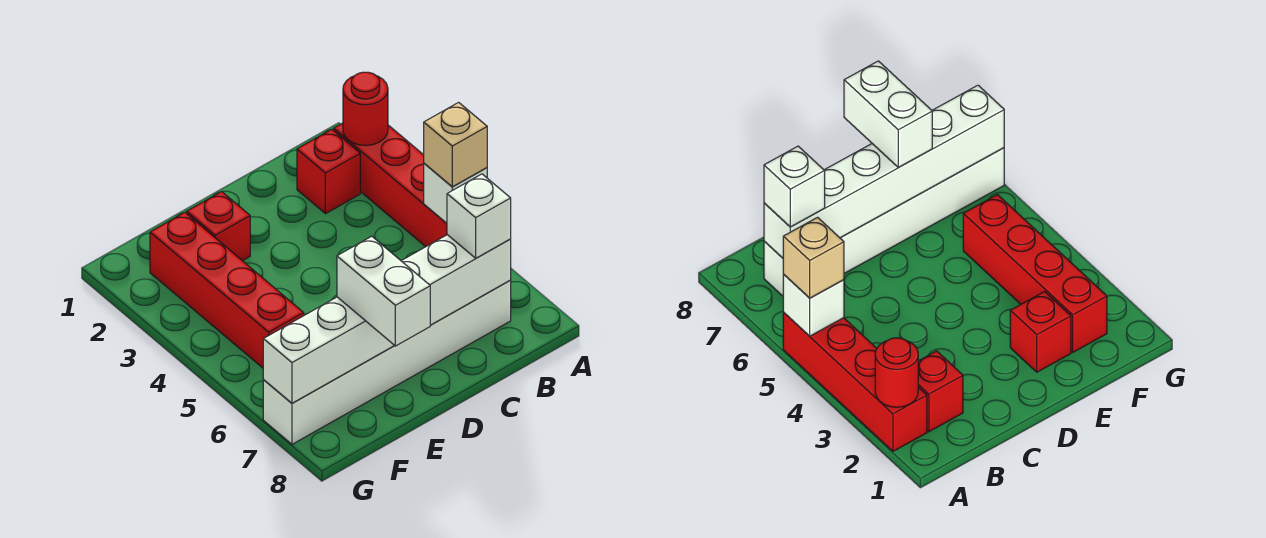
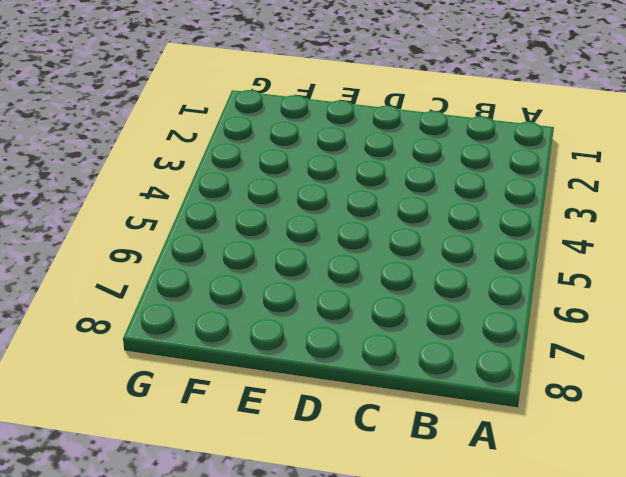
none -> red 1x4 brick [334,123,447,247]
none -> red 1x1 brick [297,129,360,214]

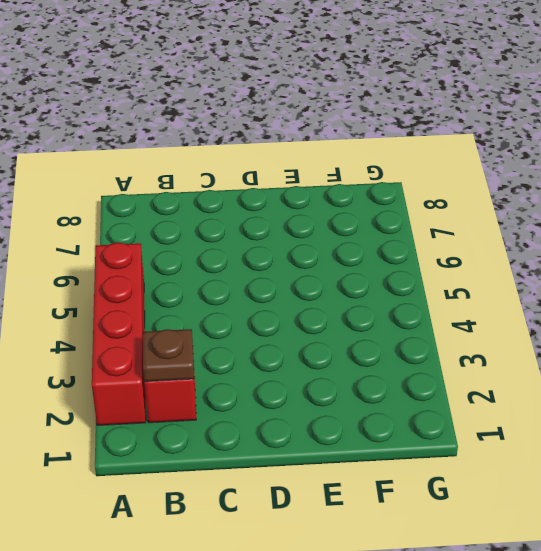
brown 1x1 plate [143,329,194,382] -> none
none -> white 1x6 brick [263,281,511,444]
none -> red 1x1 brick [187,192,250,261]

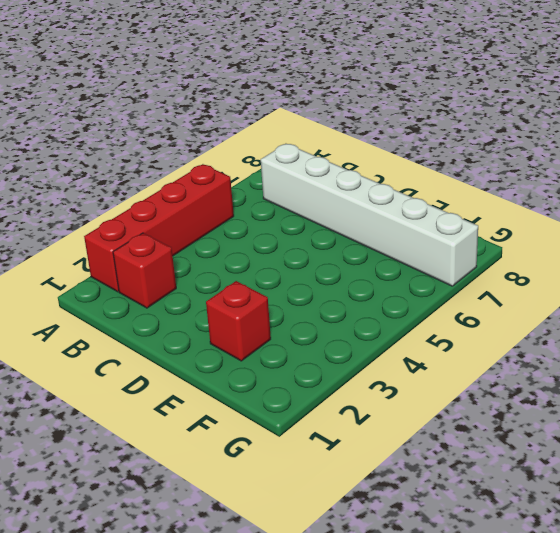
none -> red 1x4 brick [150,212,304,368]
none -> red 1x1 round brick [343,72,388,146]

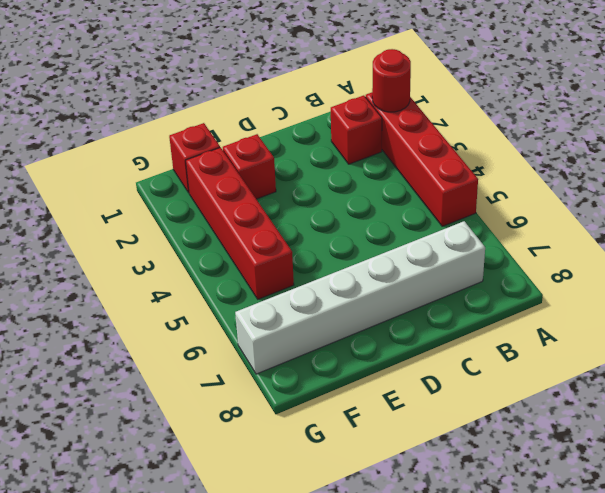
red 1x1 brick [169,123,220,193] -> none
none -> white 1x1 brick [424,163,487,223]
none -> white 1x6 brick [263,235,511,403]

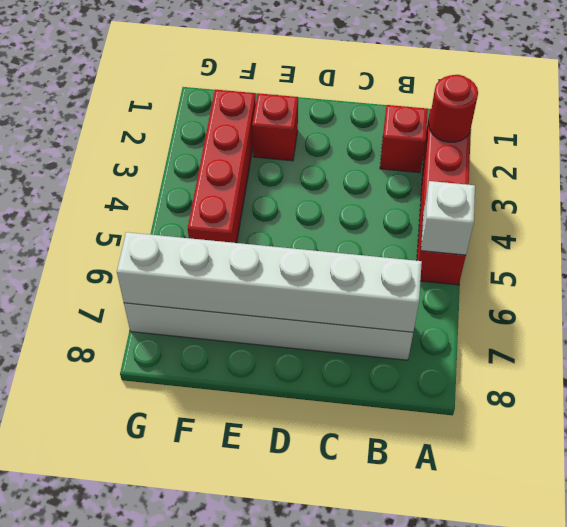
none -> tan 1x1 brick [424,102,487,187]
none -> white 1x1 brick [447,174,511,258]

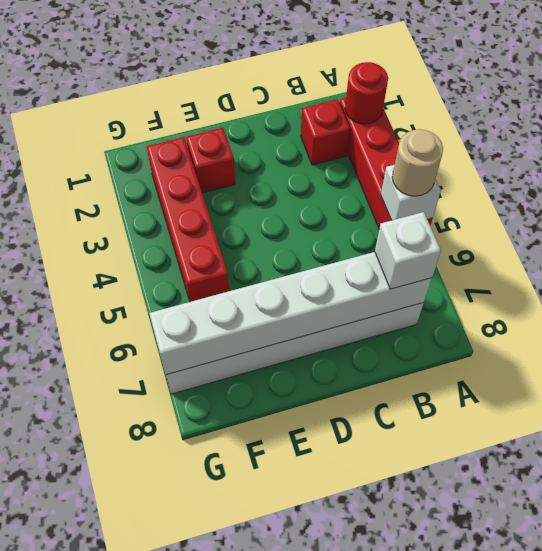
tan 1x1 round brick [392,129,443,196] -> tan 1x1 brick [424,102,487,187]
none -> white 1x2 brick [337,236,430,346]

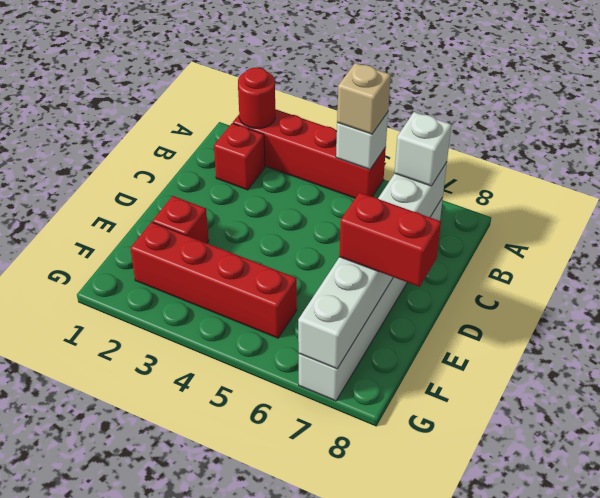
red 1x2 brick [339,192,441,287] -> white 1x2 brick [337,236,430,346]

